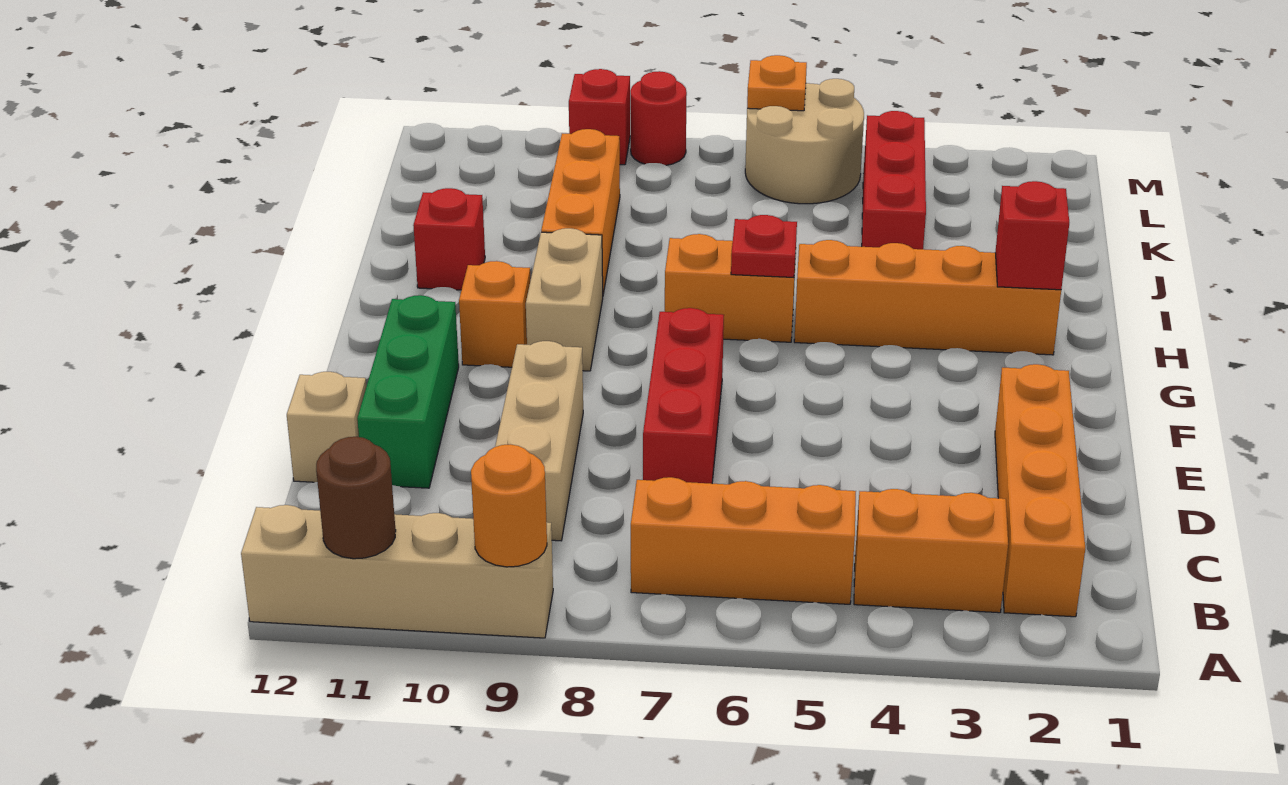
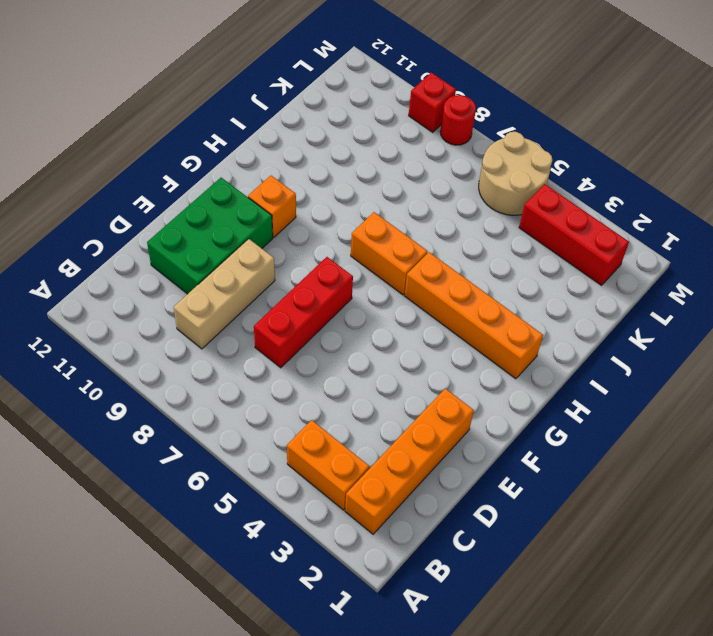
green 2x3 brick [147,178,273,294] -> green 1x3 brick [357,295,459,488]
red 1x3 brick [519,184,629,285] -> red 1x3 brick turned to [862,111,926,249]
none -> tan 1x4 brick [241,505,553,638]
none -> orange 1x3 brick [631,477,856,604]
none -> tan 1x1 brick [287,372,366,482]

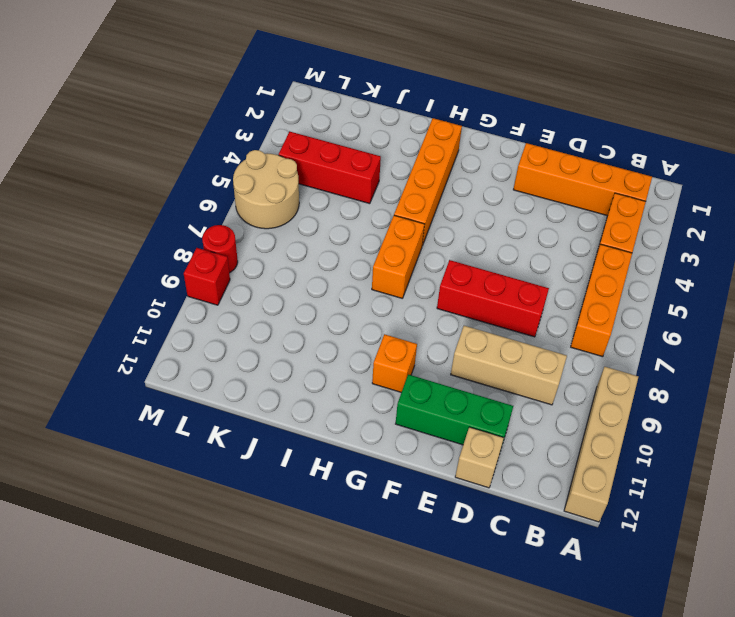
none -> tan 1x2 brick [526,228,603,371]
none -> orange 1x3 brick [541,129,620,294]
none -> red 1x1 brick [413,188,485,290]

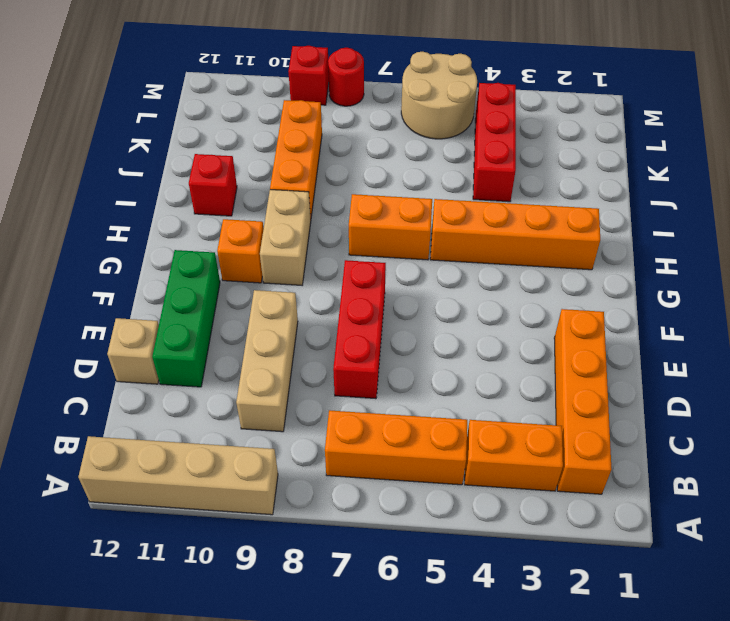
none -> orange 1x1 round brick [471,444,547,567]
none -> brown 1x1 round brick [316,437,396,559]
none -> red 1x1 brick [995,181,1069,290]

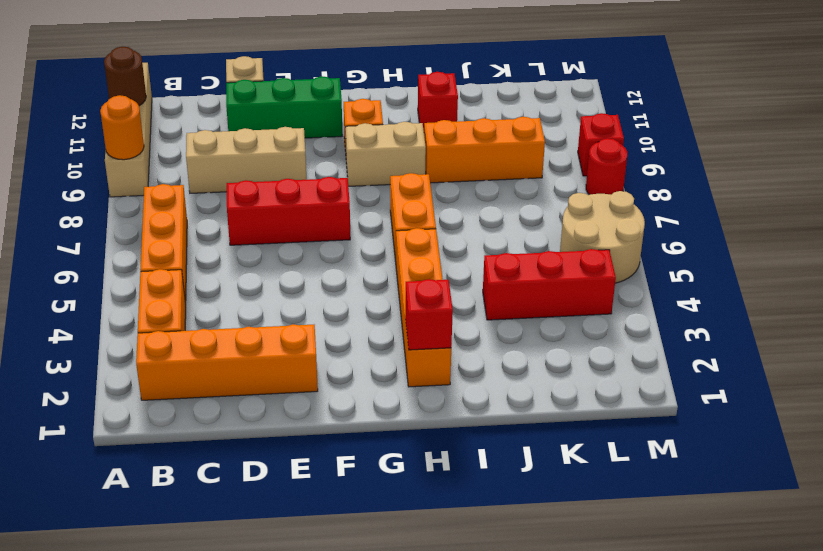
none -> red 1x1 plate [731,215,797,277]
none -> orange 1x1 plate [747,55,807,111]

